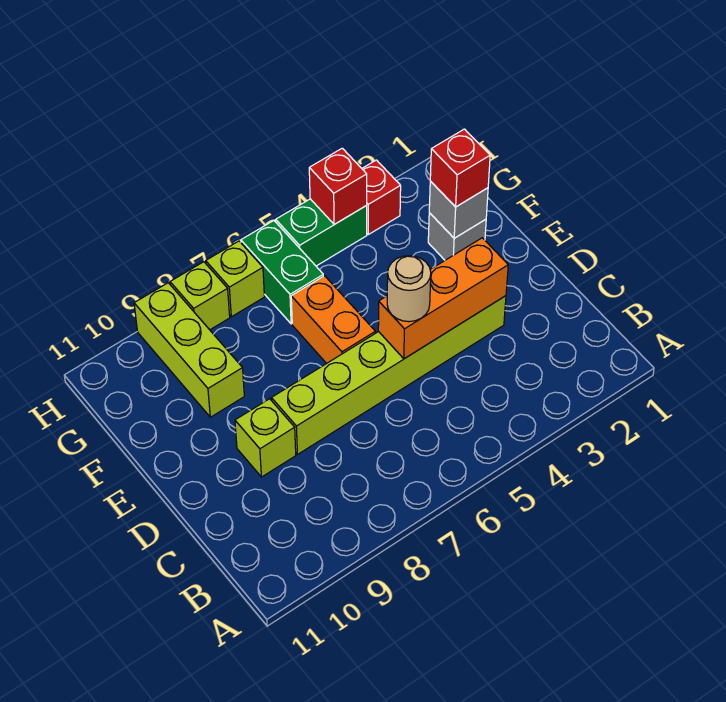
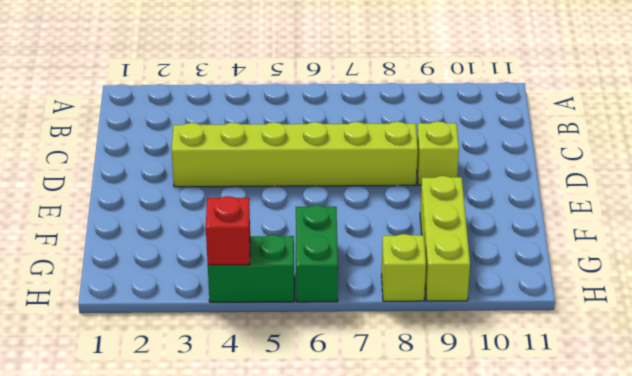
none -> orange 1x2 brick [291,276,375,364]
none -> grey 1x1 brick [428,213,486,260]
none -> red 1x1 brick [362,160,401,234]

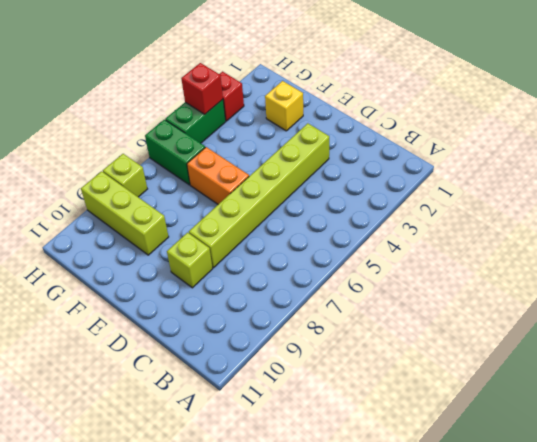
yellow 1x1 brick [265,81,303,131] -> grey 1x1 brick [428,213,486,260]
none -> lime 1x1 brick [206,241,264,317]
none -> orange 1x3 brick [378,238,508,359]
none -> grey 1x1 brick [429,181,488,238]

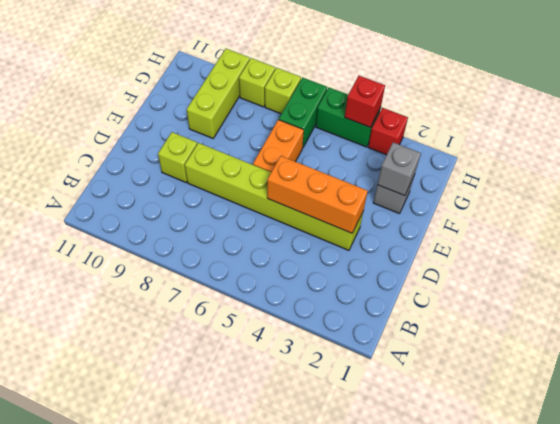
none -> tan 1x1 round brick [387,256,431,322]
none -> red 1x1 brick [430,129,490,207]

